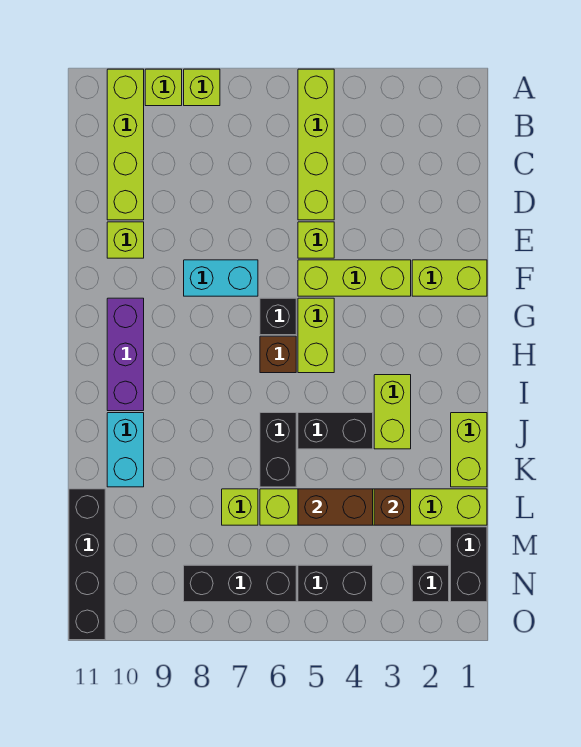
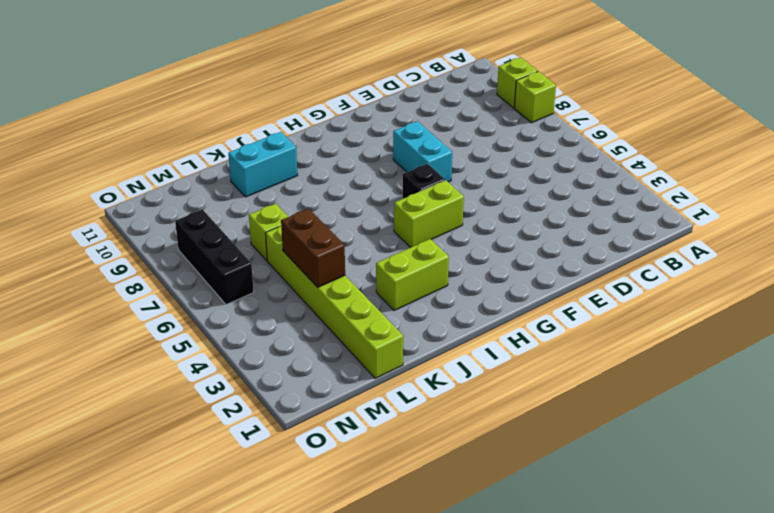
none -> lime 1x4 brick [298,69,334,220]
none -> lime 1x4 brick [107,69,144,220]
none -> lime 1x1 brick [298,222,334,258]

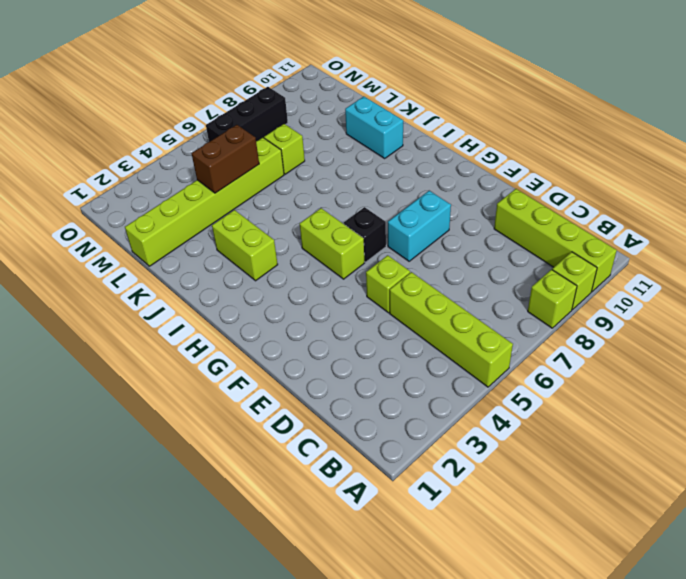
none -> lime 1x1 brick [107,222,144,258]
none -> lime 1x2 brick [412,260,487,296]
none -> lime 1x3 brick [298,260,411,296]

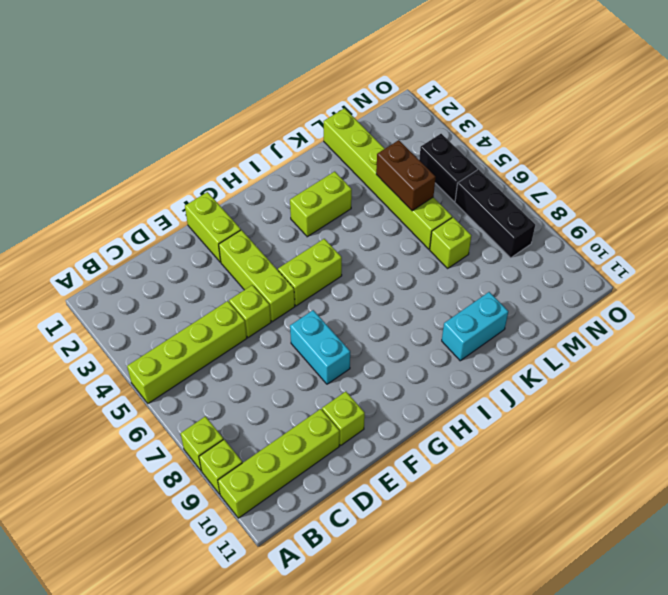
none -> black 1x1 brick [260,298,296,335]
none -> purple 1x3 brick [107,298,144,411]
none -> brown 1x1 brick [260,336,296,373]

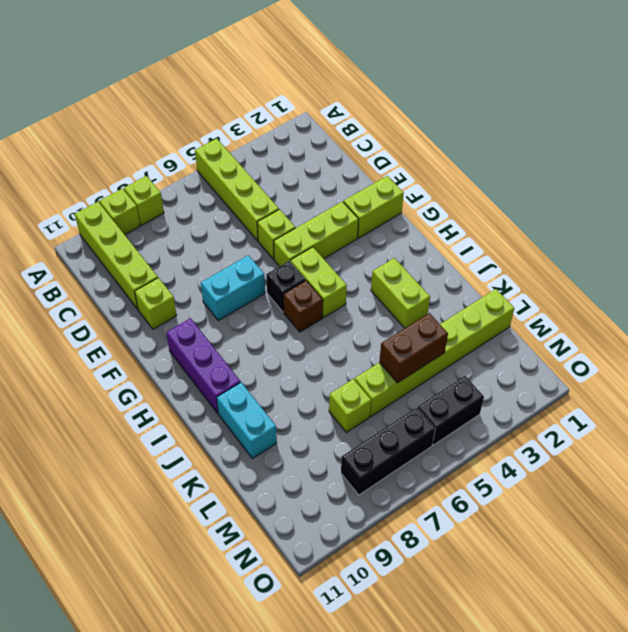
none -> lime 1x2 brick [451,413,487,487]
none -> black 1x2 brick [298,413,373,449]
none -> black 1x2 brick [260,413,296,487]

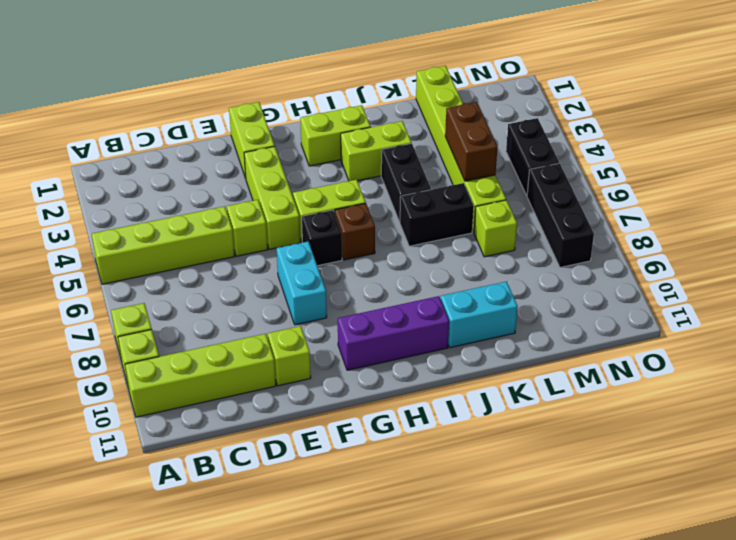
lime 1x2 brick [300,105,371,166] -> lime 1x2 brick moved to [451,413,487,487]
none -> black 1x4 brick [69,489,105,640]
none -> black 1x2 brick [451,527,487,602]
none -> black 1x1 brick [412,565,449,602]

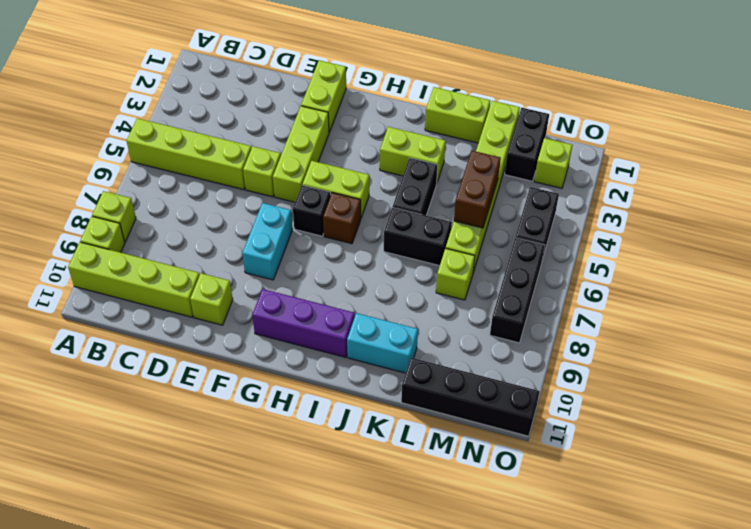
black 1x2 brick [505,108,549,181] -> black 1x2 brick turned to [451,527,487,602]
lime 1x1 brick [534,138,572,188] -> black 1x1 brick [412,565,449,602]
none -> brown 1x1 brick [374,489,411,525]

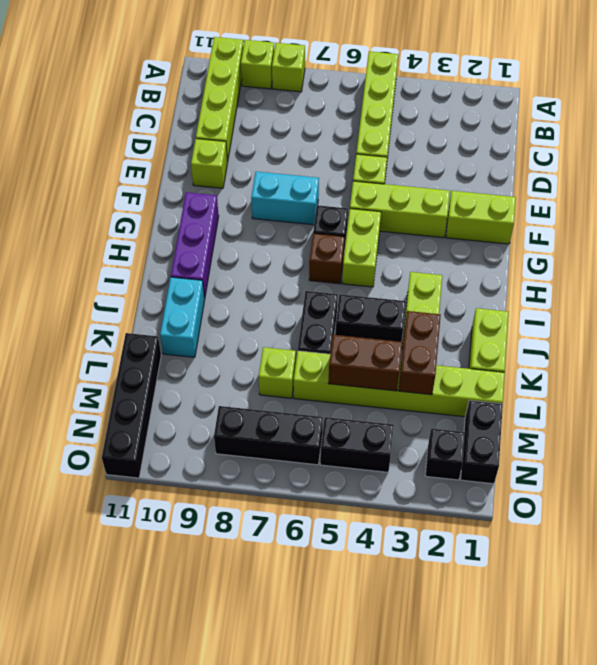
brown 1x2 brick [399,311,441,395] -> brown 1x1 brick [374,489,411,525]

